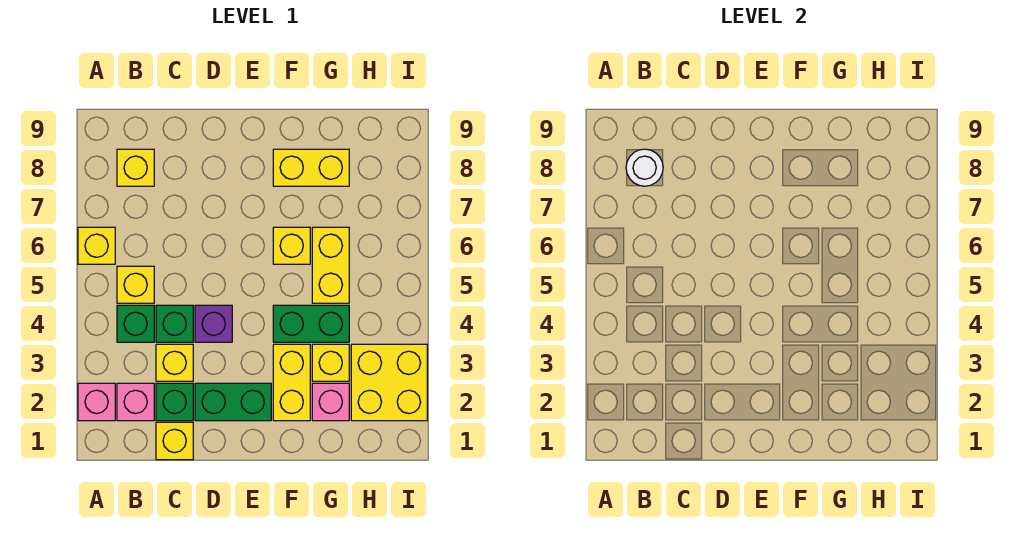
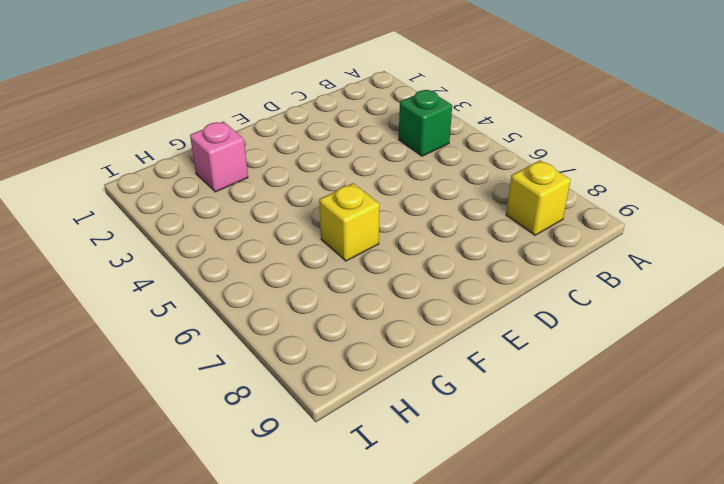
none -> pink 1x1 brick [78,383,115,421]
none -> yellow 1x1 brick [78,227,115,264]
none -> pink 1x1 brick [117,383,154,421]

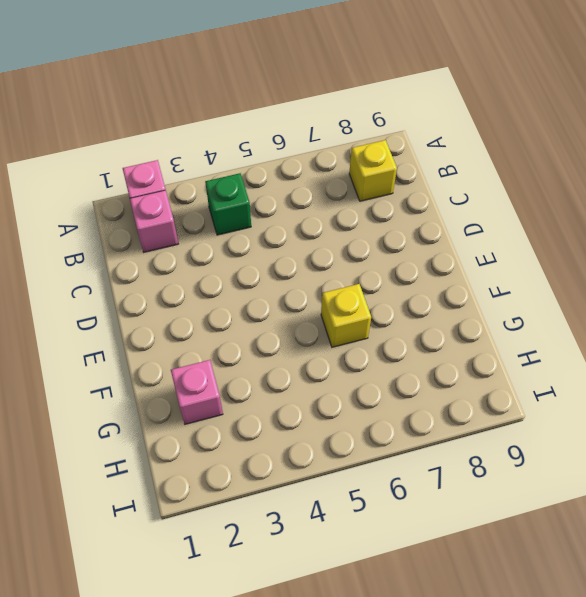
none -> yellow 1x1 brick [78,227,115,264]
none -> yellow 1x1 brick [117,266,154,303]
none -> yellow 1x1 brick [156,422,193,460]

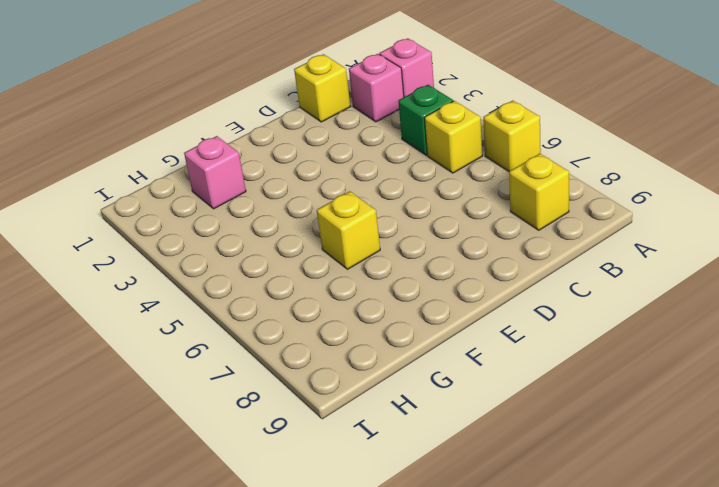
none -> green 1x1 brick [156,383,193,421]
none -> yellow 1x1 brick [156,344,193,381]
none -> green 1x1 brick [156,305,193,342]

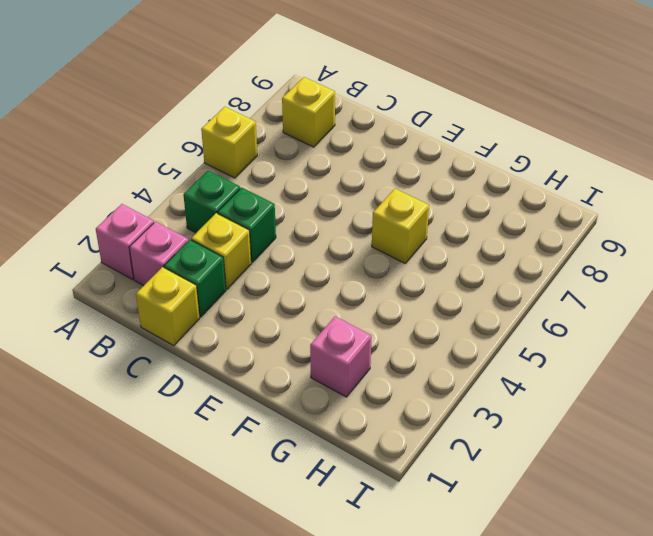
none -> yellow 1x1 brick [117,266,154,303]
none -> green 1x2 brick [195,383,271,421]
none -> purple 1x1 brick [195,305,232,342]

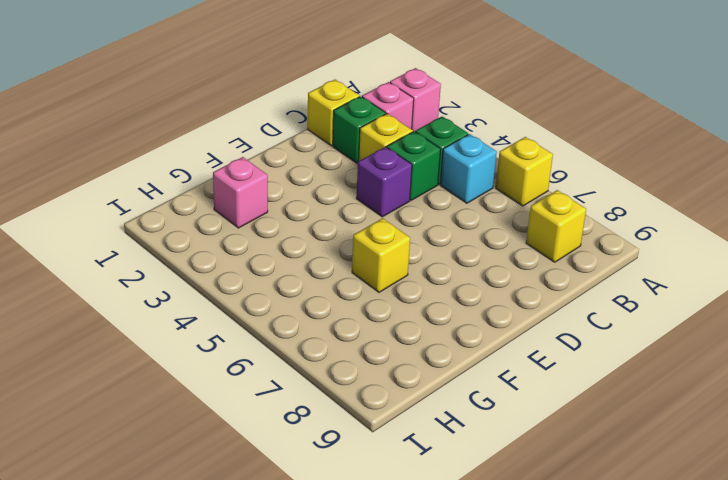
cyan 1x1 brick [440,134,497,203] -> yellow 1x1 brick [117,266,154,303]
none -> green 1x2 brick [195,383,271,421]
none -> yellow 1x2 brick [273,344,310,421]
none -> green 1x2 brick [273,305,349,342]

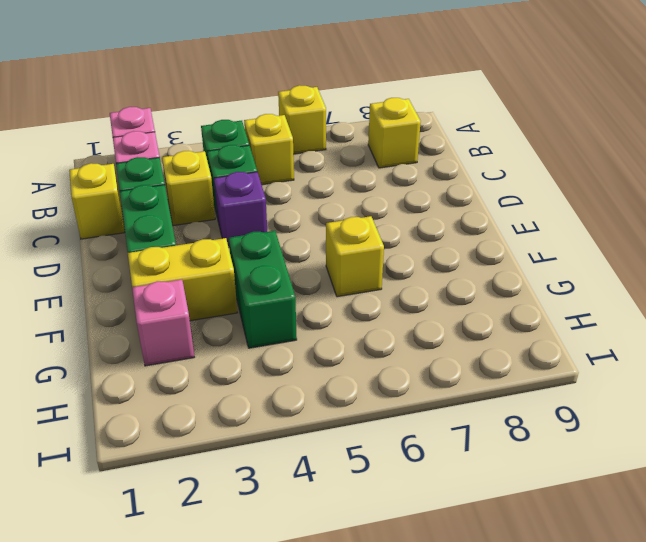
none -> yellow 1x2 brick [273,149,349,186]
none -> yellow 1x1 brick [312,344,349,381]
none -> yellow 1x2 brick [312,227,349,303]

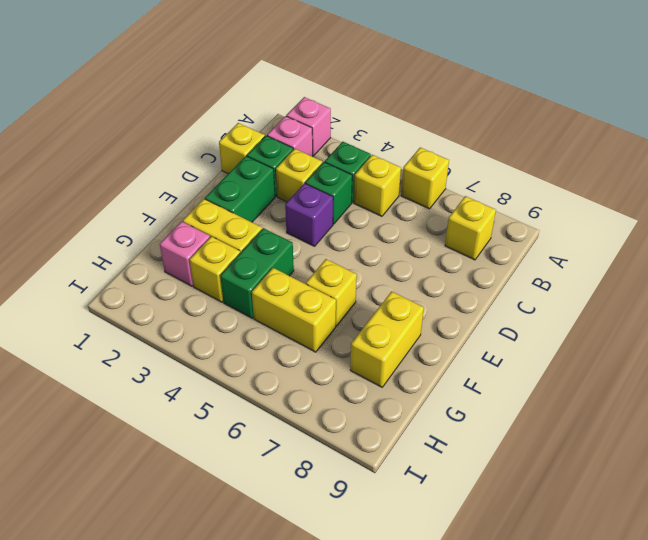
none -> yellow 2x2 brick [351,344,427,421]
none -> white 1x1 round brick [626,149,663,186]

